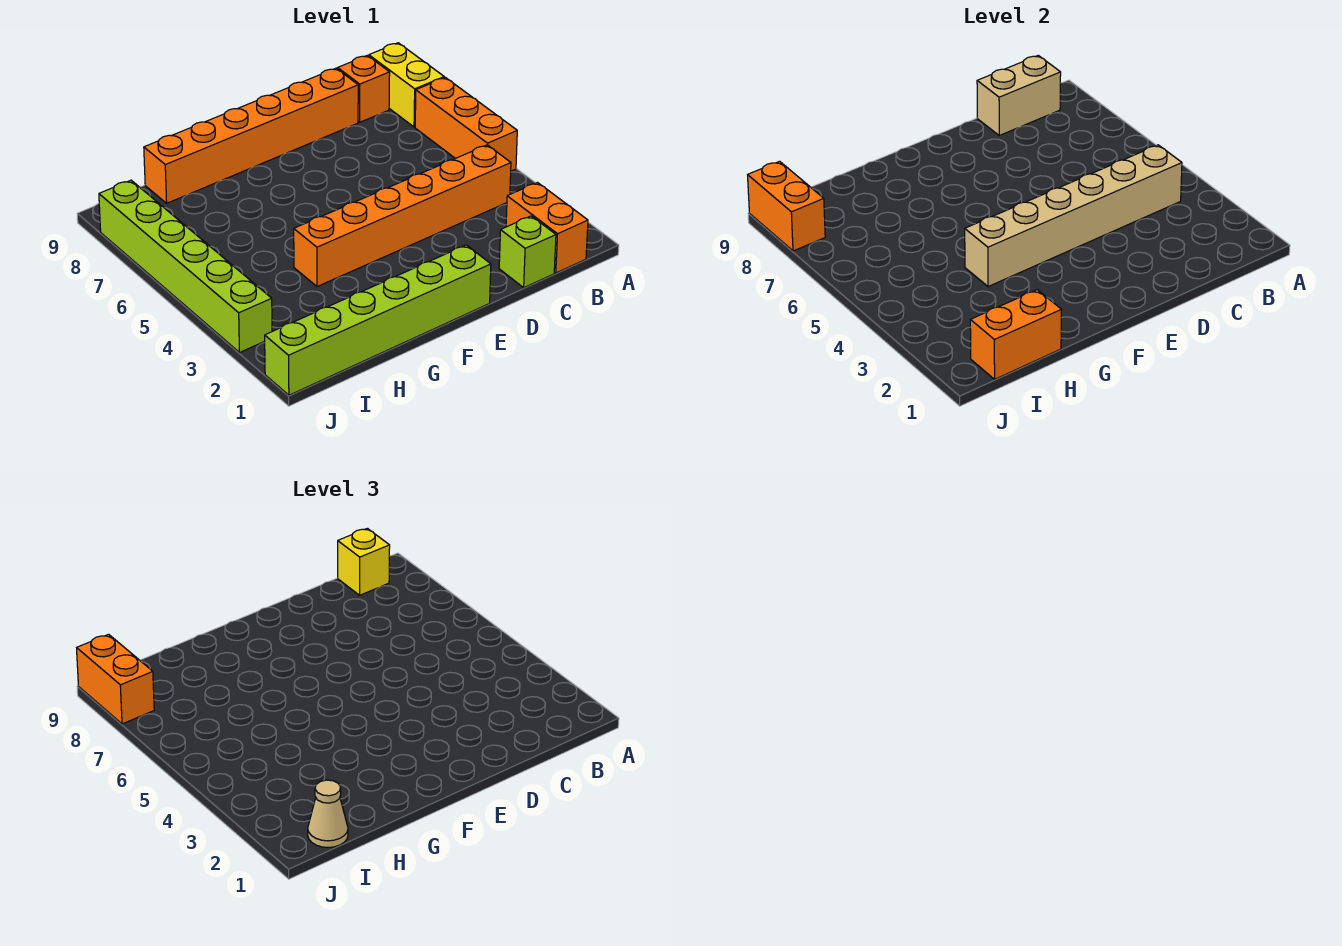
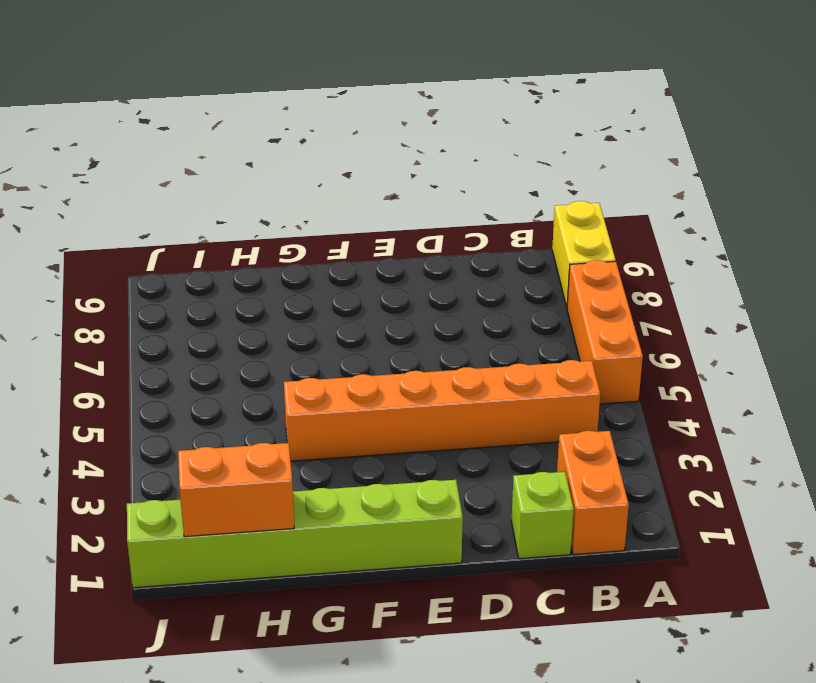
none -> orange 1x1 brick [338,55,390,122]
none -> orange 1x6 brick [144,68,358,203]
none -> lime 1x6 brick [99,180,272,353]

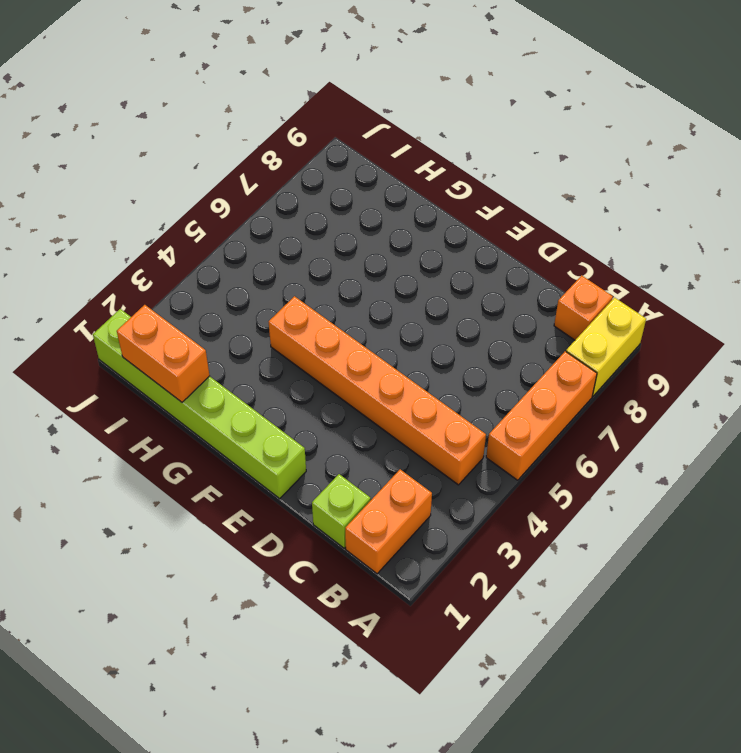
none -> orange 1x6 brick [144,68,358,203]
none -> lime 1x6 brick [99,180,272,353]
none -> tan 1x6 brick [965,145,1182,287]

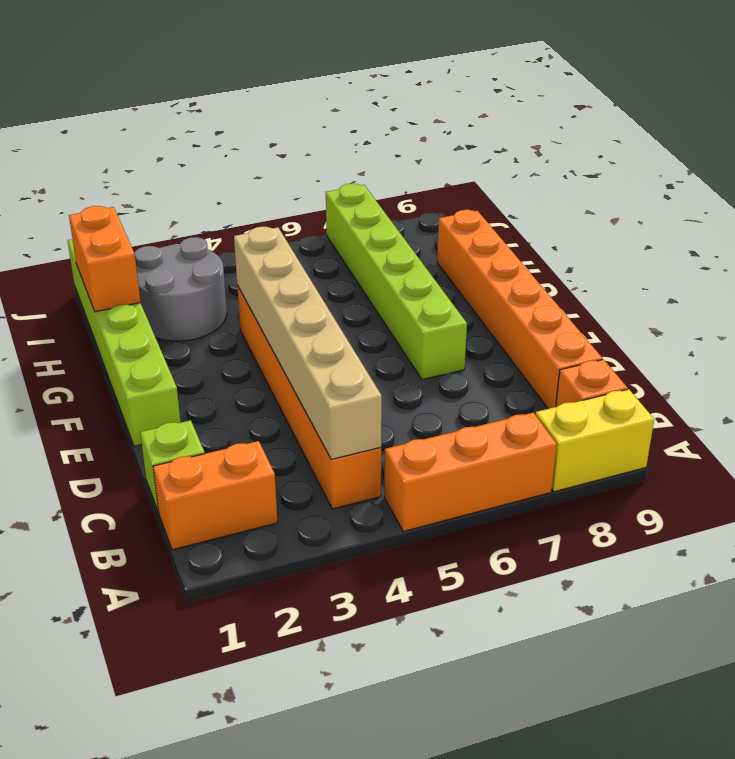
lime 1x6 brick [326,184,467,380] -> lime 1x6 brick turned to [99,180,272,353]
grey 2x2 round brick [134,237,227,341] -> none
none -> tan 1x2 brick [977,55,1061,135]
none -> orange 1x2 brick [748,161,825,251]
none -> yellow 1x1 brick [338,528,390,595]

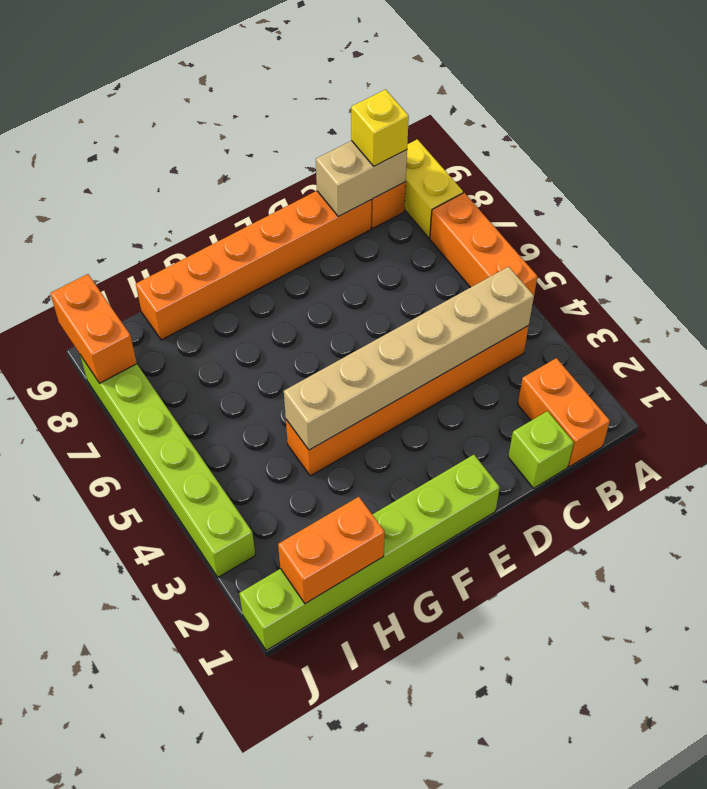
none -> tan 1x1 cone [308,780,348,847]
none -> orange 1x2 brick [77,634,154,724]

